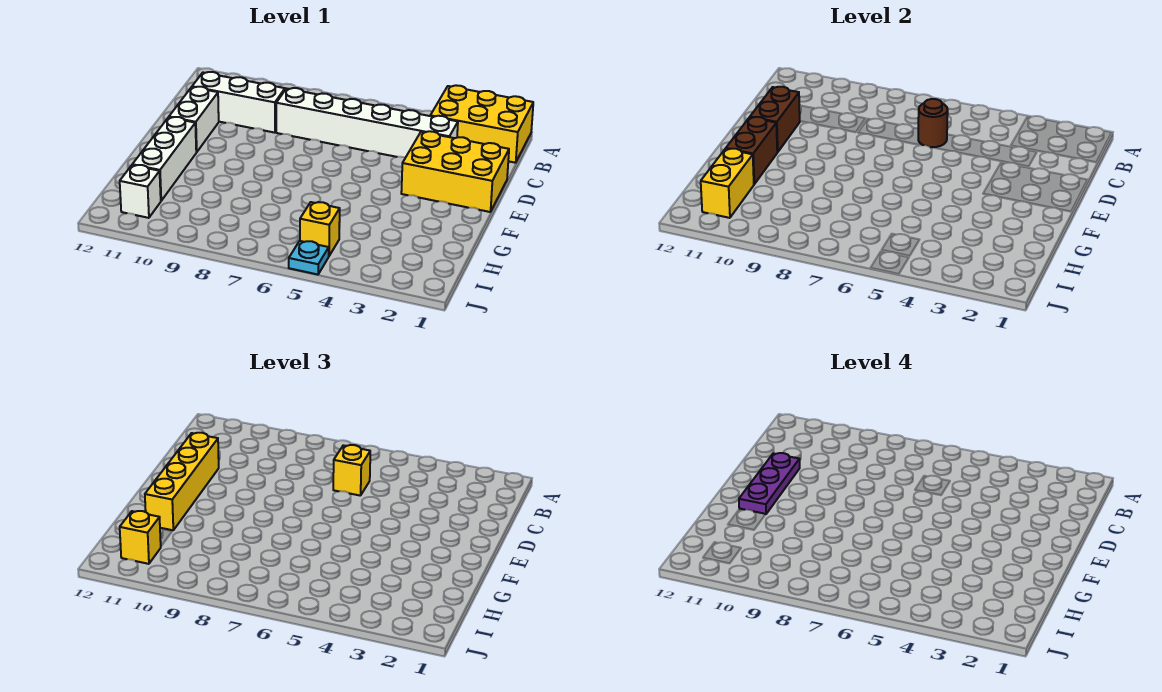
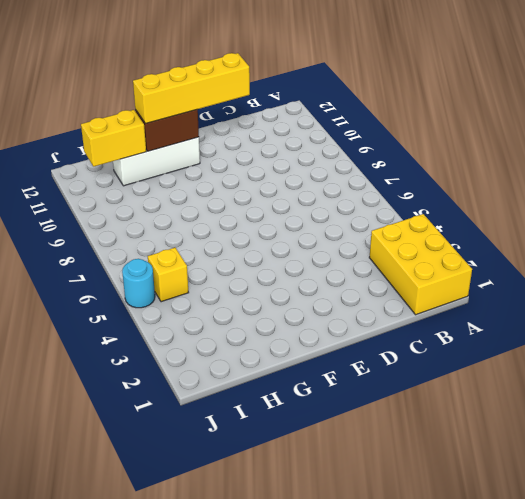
cyan 1x1 round brick [122,259,155,308] -> cyan 1x1 plate [289,241,329,274]
none -> white 1x6 brick [276,88,458,158]
none -> white 1x3 brick [192,72,285,133]
none -> yellow 2x3 brick [401,131,509,212]

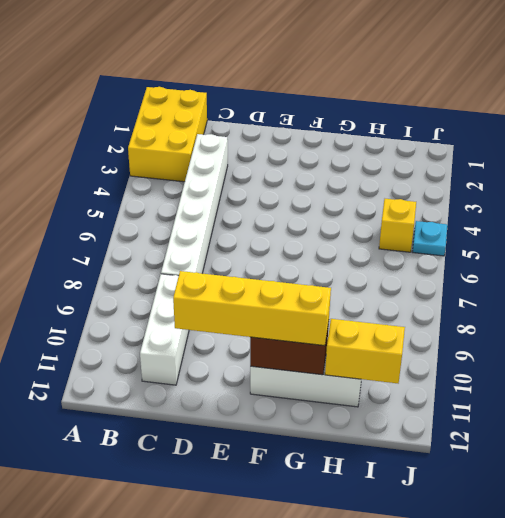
none -> yellow 2x3 brick [401,131,509,212]
none -> white 1x2 brick [169,87,219,152]
none -> white 1x1 brick [120,165,161,218]

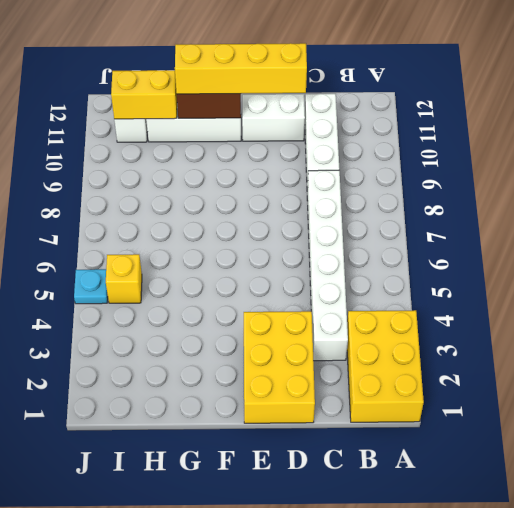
none -> brown 1x1 round brick [918,99,948,147]
none -> brown 1x2 brick [750,87,800,152]
none -> yellow 1x1 brick [333,445,370,496]

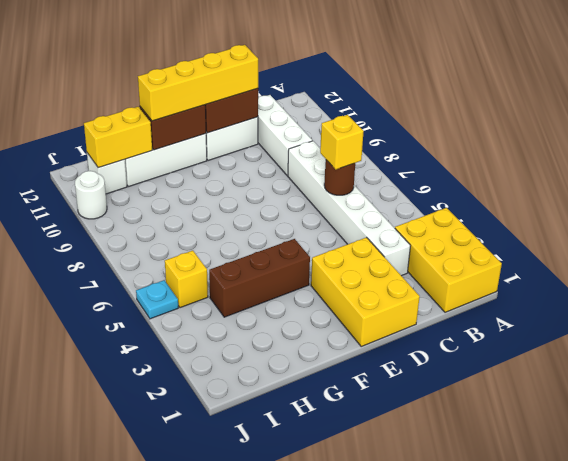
brown 1x3 brick [209,239,310,317] -> none
white 1x1 round brick [75,171,107,219] -> none
none -> yellow 1x1 brick [120,511,161,564]
none -> purple 1x3 plate [739,453,800,514]

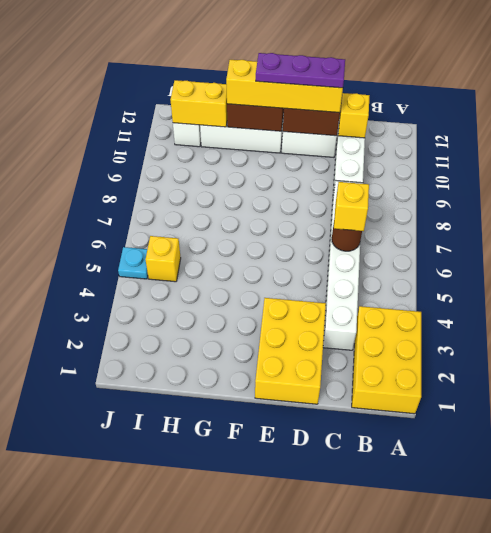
yellow 1x1 brick [338,93,370,138] -> yellow 1x1 brick moved to [120,511,161,564]

